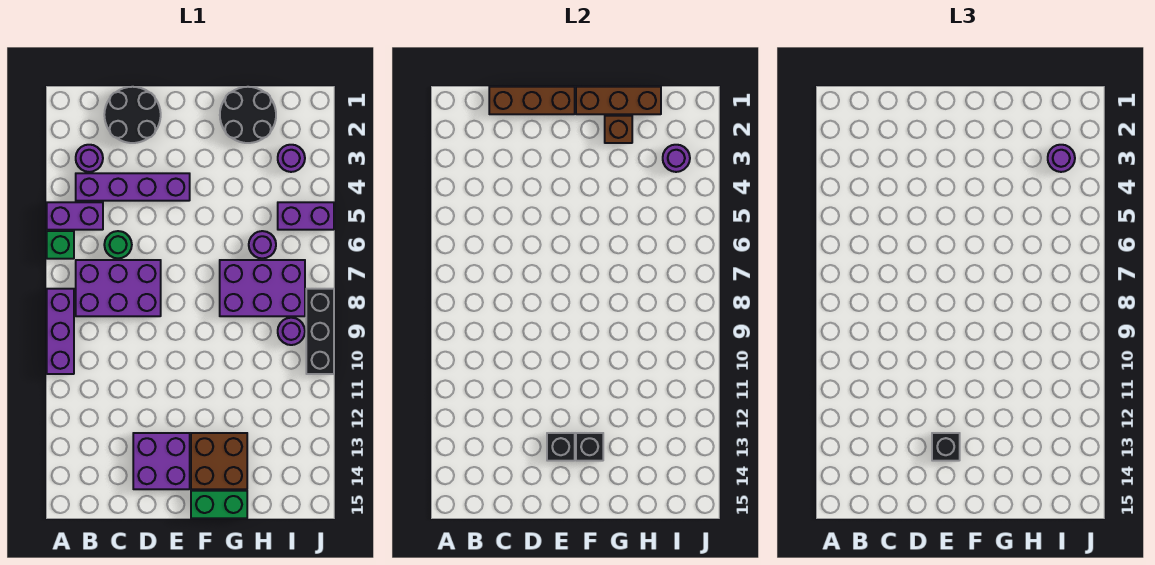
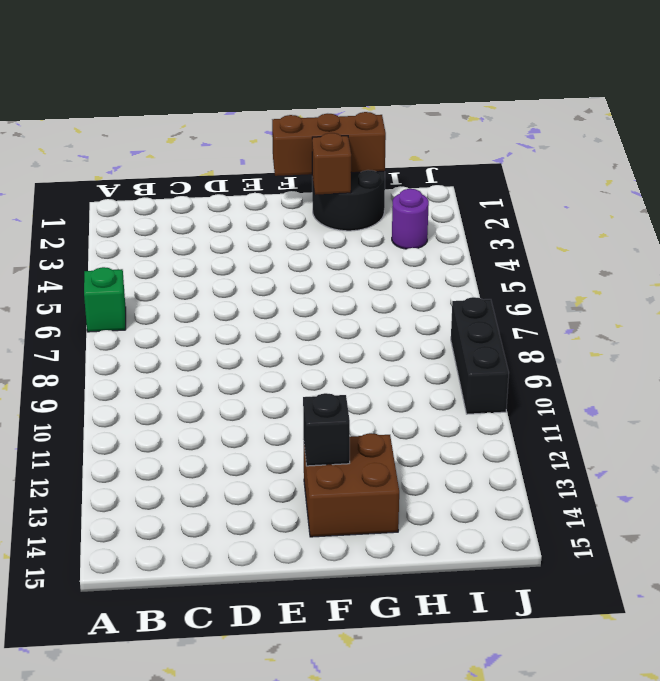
none -> purple 1x2 brick [47,202,103,230]
none -> purple 1x3 brick [47,289,74,374]
none -> purple 1x1 round brick [76,145,103,172]

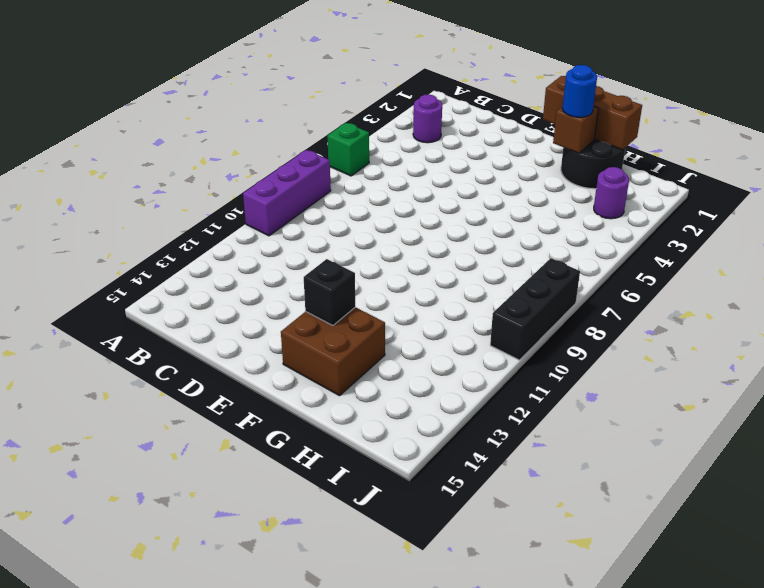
blue 1x1 round brick [562,65,597,117] -> none
none -> purple 1x2 brick [47,202,103,230]
none -> purple 1x4 brick [76,173,190,201]
none -> purple 2x3 brick [76,260,161,316]

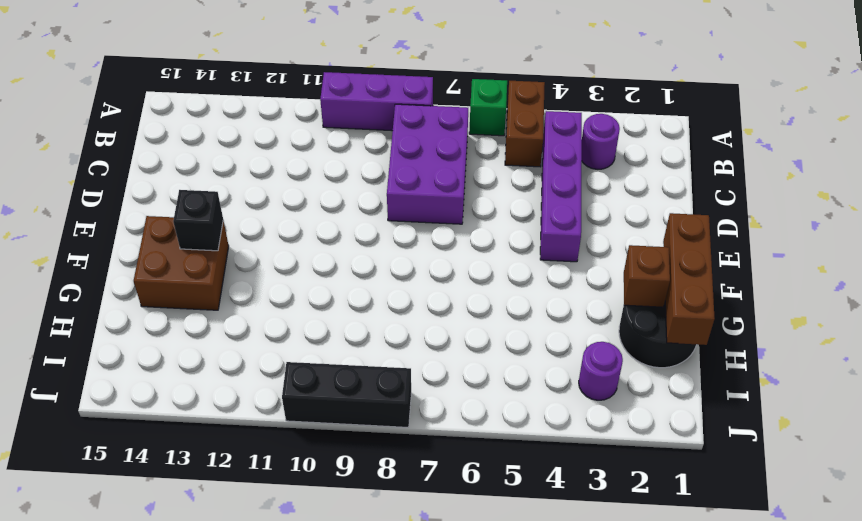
brown 1x2 brick [505,81,545,167] -> purple 1x2 brick [47,202,103,230]
none -> black 2x2 round brick [104,87,161,143]
none -> green 1x1 round brick [104,231,132,258]
none -> purple 2x2 brick [133,433,190,489]

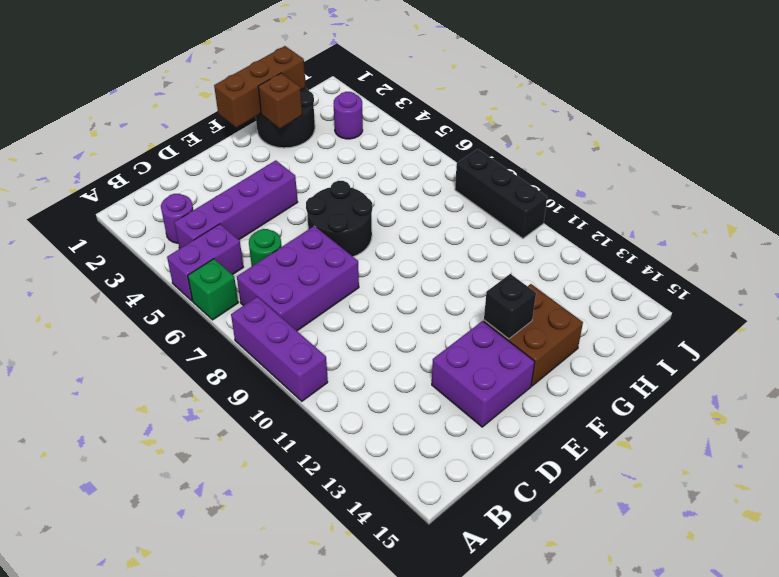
black 2x2 round brick [306,181,372,257] -> black 2x2 round brick moved to [104,87,161,143]
none -> green 1x2 brick [191,491,247,518]
none -> purple 2x3 brick [220,260,305,316]
none -> purple 1x1 round brick [249,231,276,258]

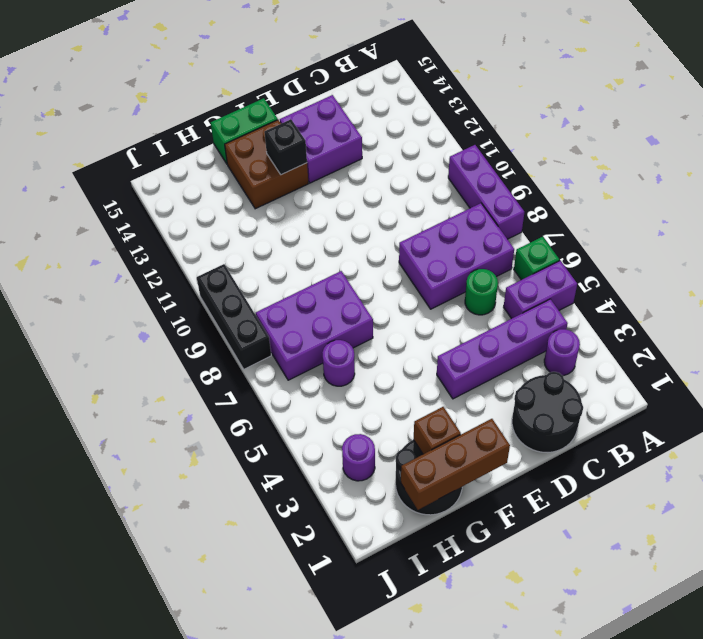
none -> purple 1x2 brick [278,202,334,230]
none -> purple 1x1 round brick [278,318,305,345]
none -> brown 1x3 brick [489,87,575,114]

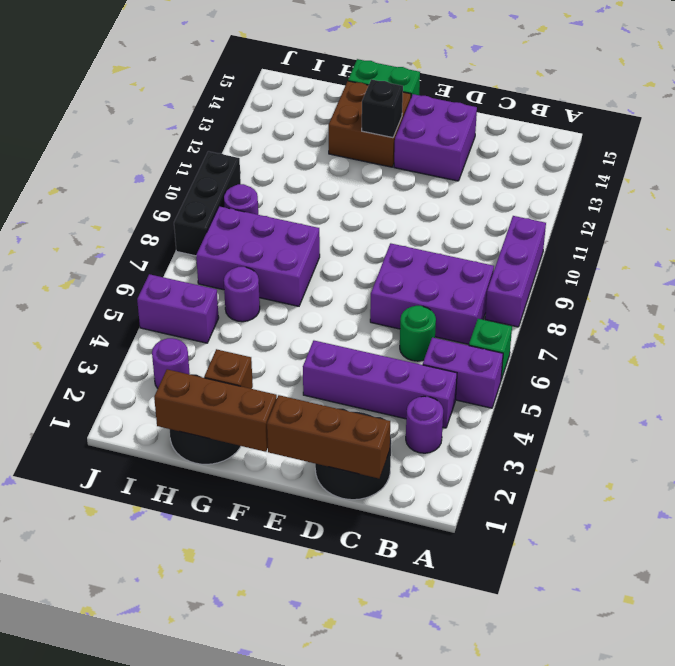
none -> black 1x1 brick [547,433,575,461]
none -> purple 1x1 round brick [663,145,690,172]
none -> black 1x1 brick [932,433,960,461]

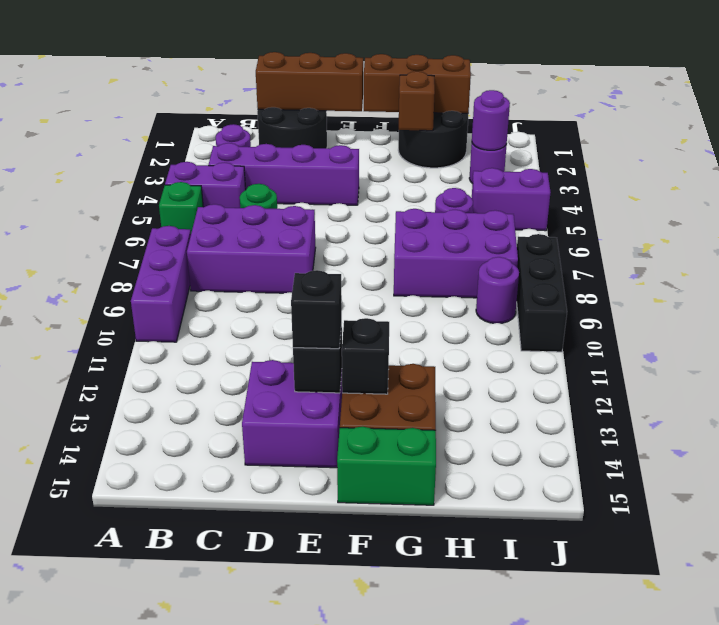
none -> purple 1x1 round brick [1048,145,1075,172]

